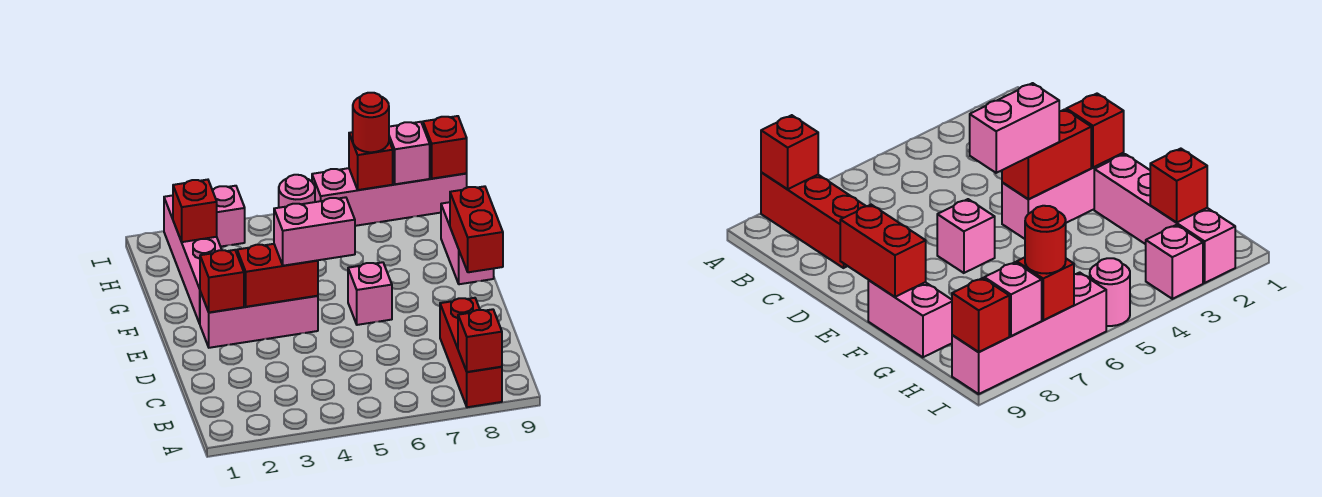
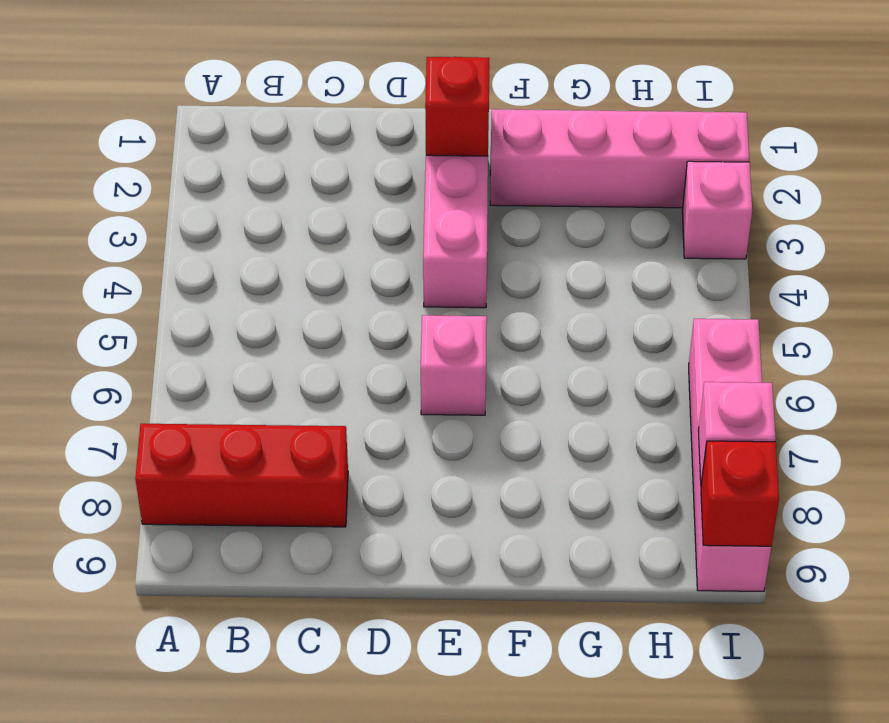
none -> pink 1x2 brick [441,202,494,284]
none -> pink 1x1 round brick [279,175,315,208]
none -> red 1x1 brick [458,309,502,372]

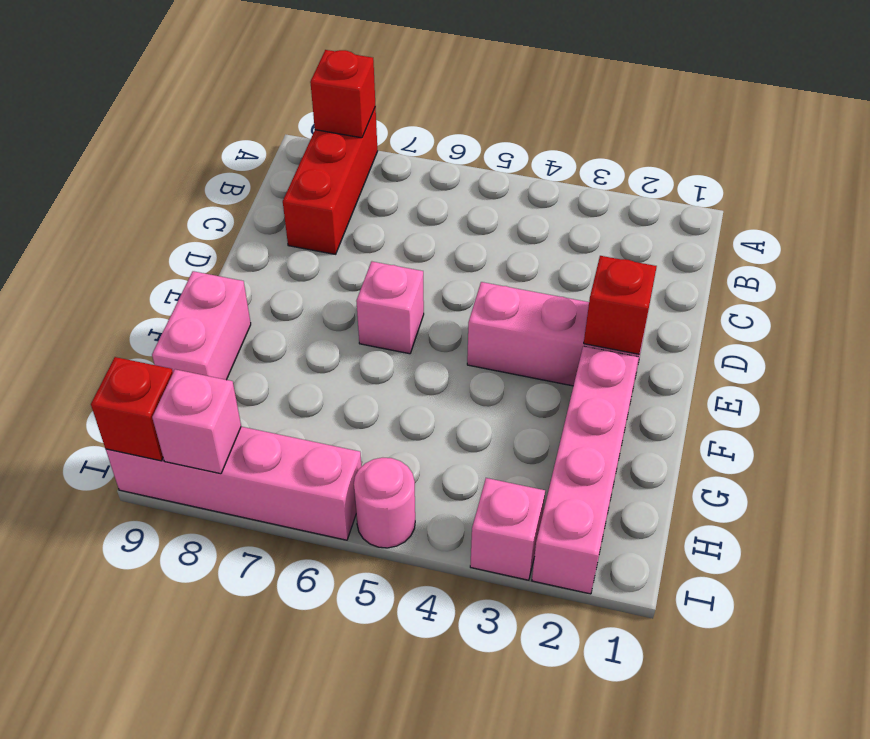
none -> red 1x2 brick [237,244,318,307]
none -> red 1x2 brick [450,186,503,272]
none -> red 1x1 brick [173,180,217,242]

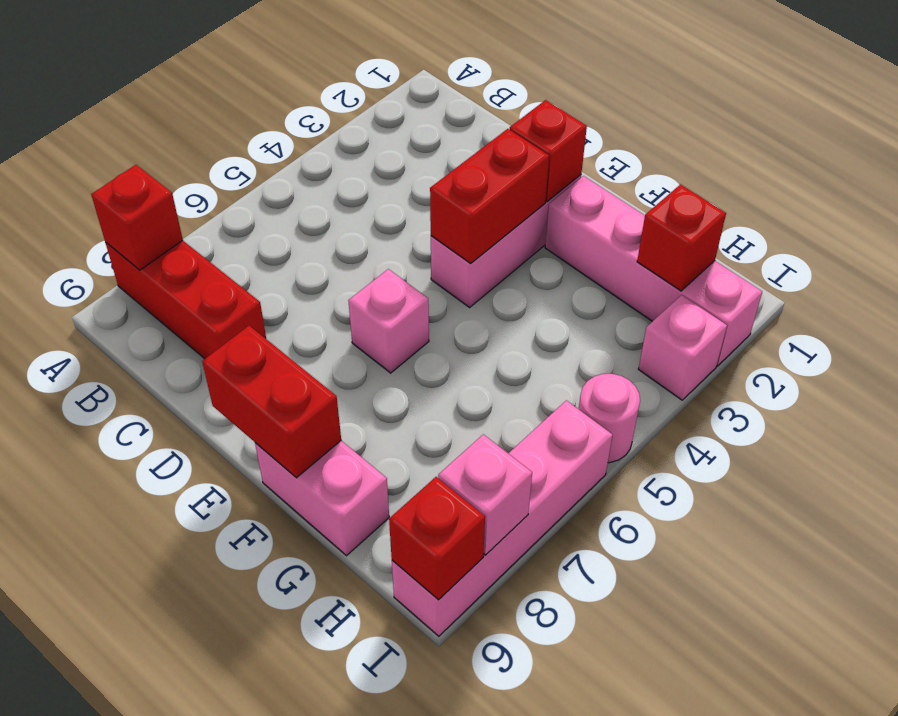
none -> red 1x1 brick [349,132,393,190]
none -> pink 1x2 brick [274,197,355,266]
none -> red 1x1 round brick [353,93,389,152]

